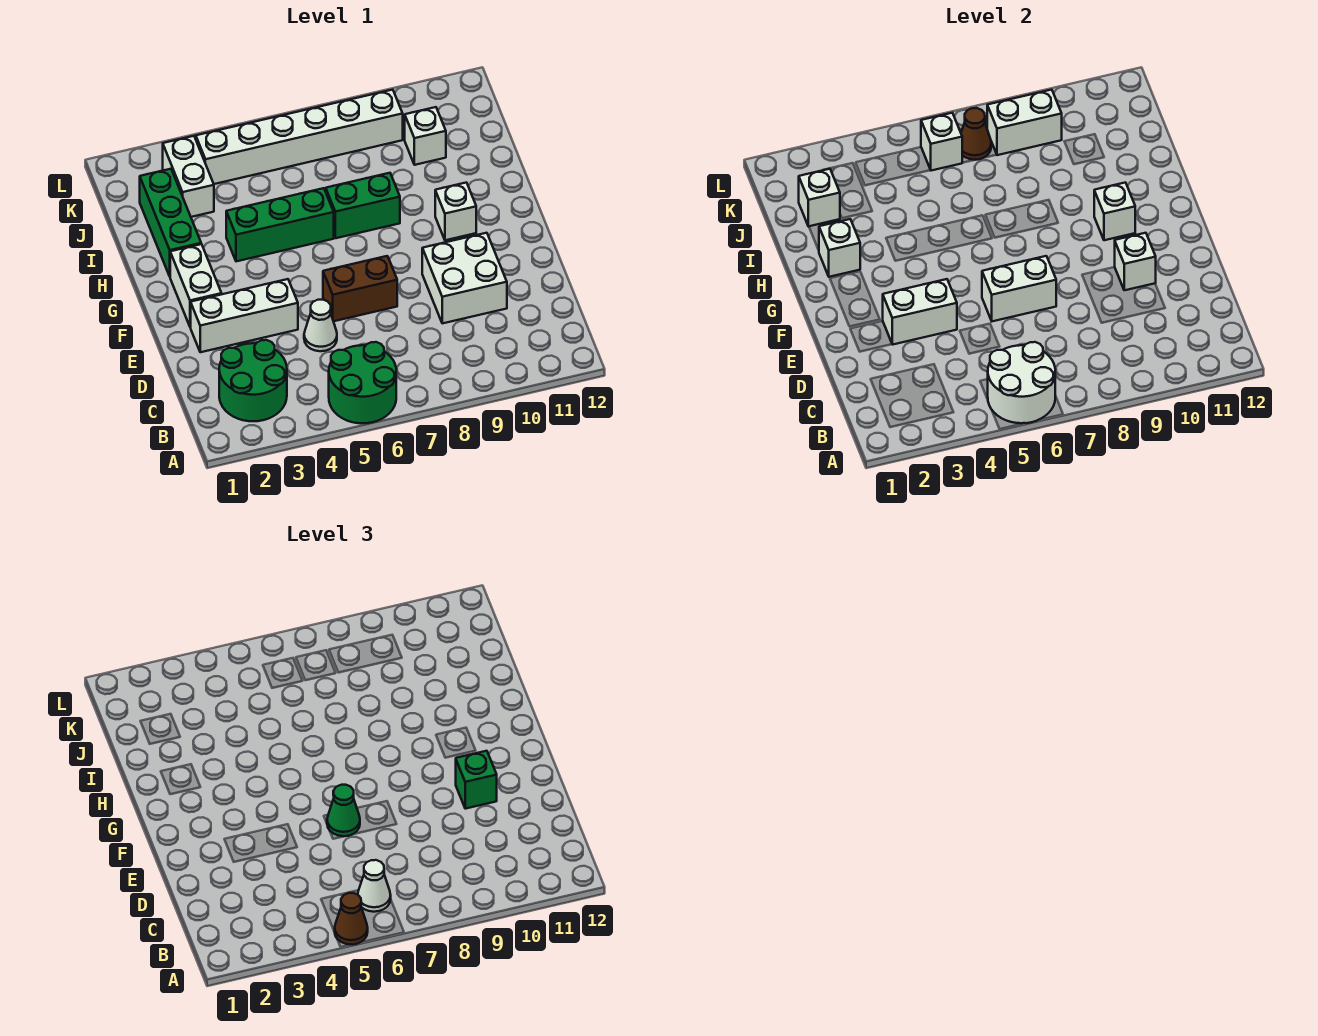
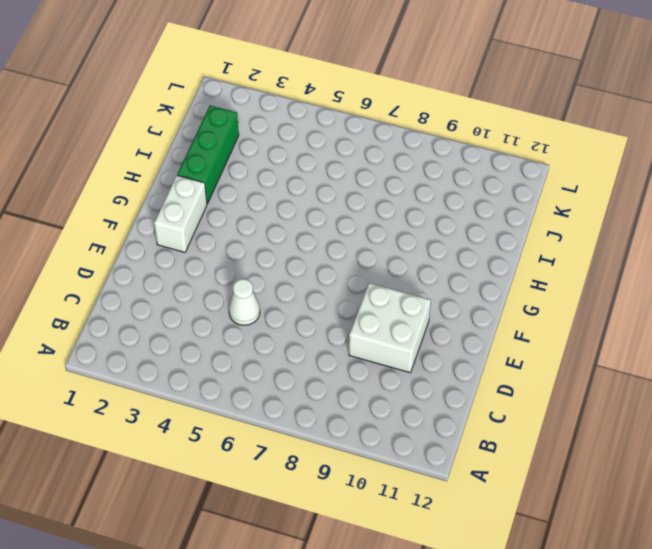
none -> green 2x2 round brick [329,342,396,423]
none -> green 2x2 round brick [219,340,287,421]
none -> white 1x3 brick [191,279,298,352]

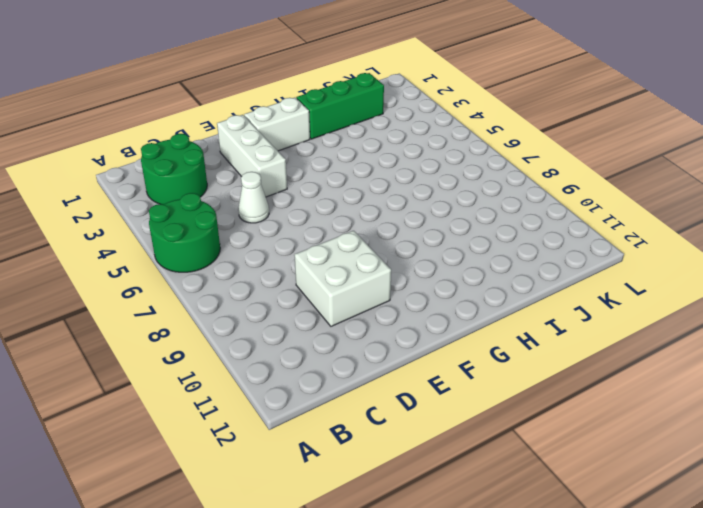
none -> brown 1x2 brick [323,256,397,321]
none -> white 1x1 brick [435,183,476,240]
none -> green 1x3 brick [226,188,334,261]

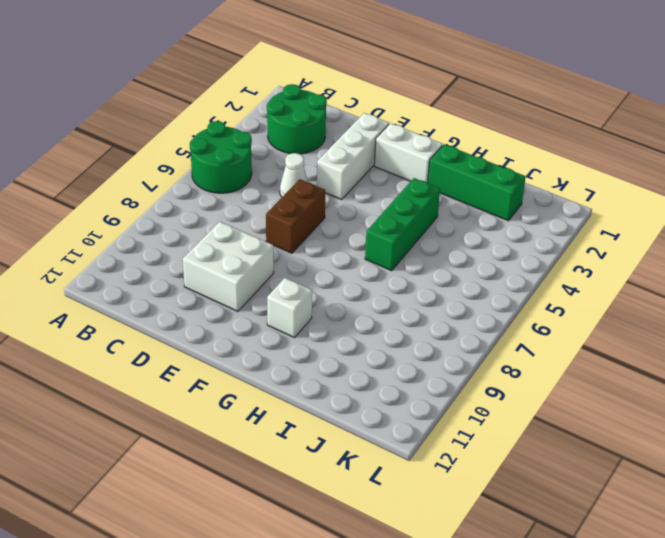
none -> green 1x2 brick [326,173,400,238]
none -> white 1x2 brick [163,136,214,217]
none -> white 1x1 brick [405,107,446,165]

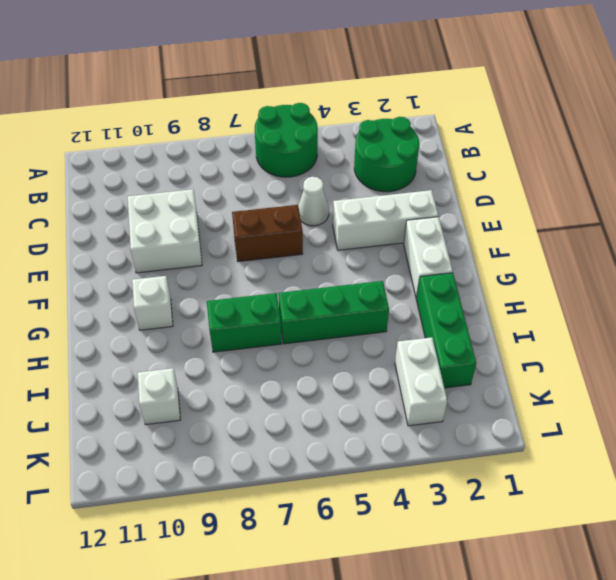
none -> white 1x6 brick [196,90,403,184]
none -> white 2x2 round brick [988,342,1055,423]
none -> white 1x2 brick [883,279,957,345]

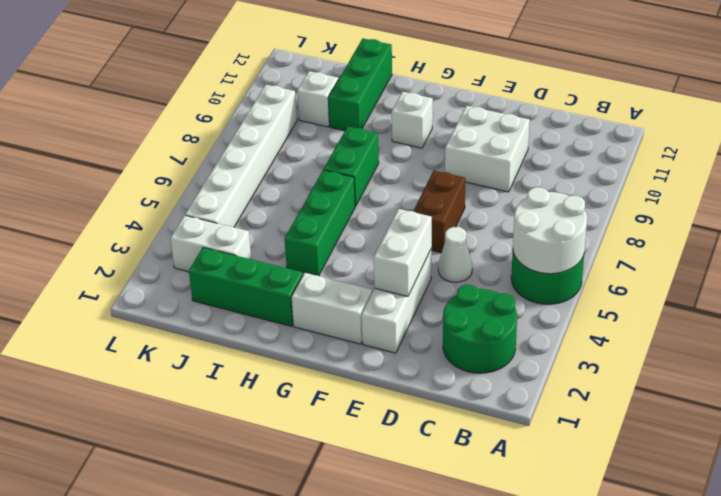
green 1x3 brick [328,39,392,131] -> none
none -> white 1x2 brick [982,256,1056,321]
none -> white 1x1 brick [1115,233,1156,290]
none -> white 1x1 brick [1094,183,1135,240]

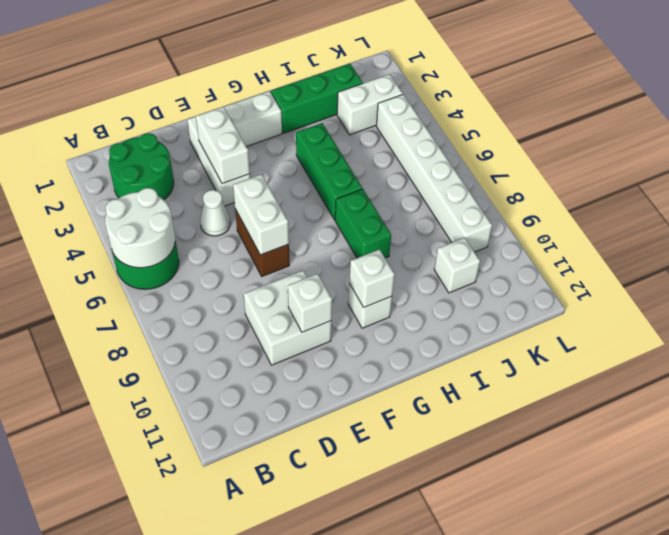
none -> white 1x1 brick [819,219,860,277]
none -> white 1x1 brick [799,169,840,227]
none -> white 1x1 brick [921,113,962,171]

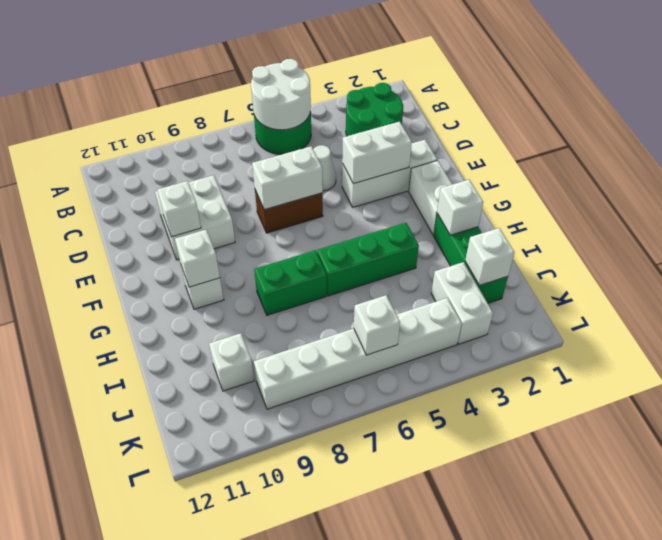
none -> brown 1x1 cone [961,108,991,160]
none -> white 1x2 brick [987,90,1062,155]
none -> brown 1x1 cone [335,893,368,945]

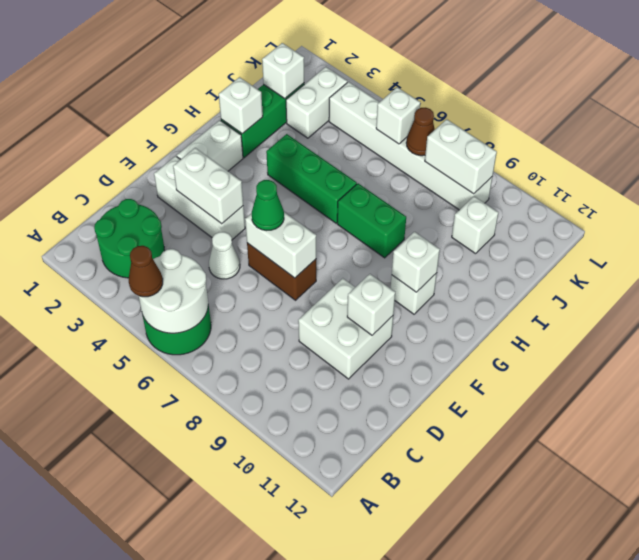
none -> white 1x1 cone [358,860,391,912]
none -> green 1x1 brick [456,751,497,809]

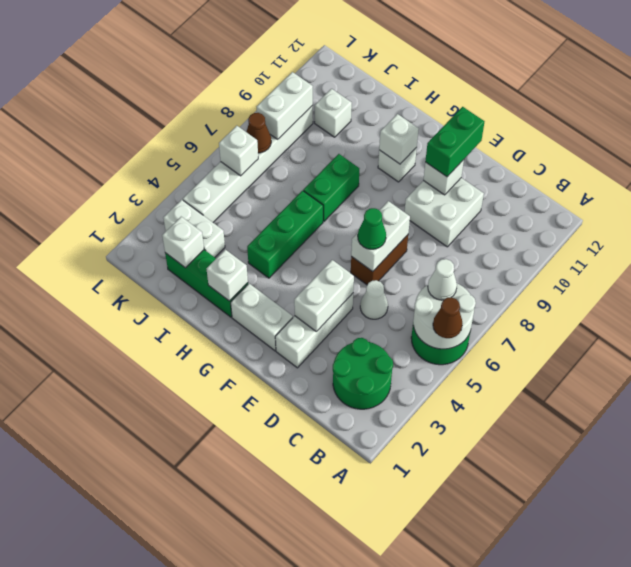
green 1x2 brick [425,107,484,177] -> green 1x1 brick [456,751,497,809]

